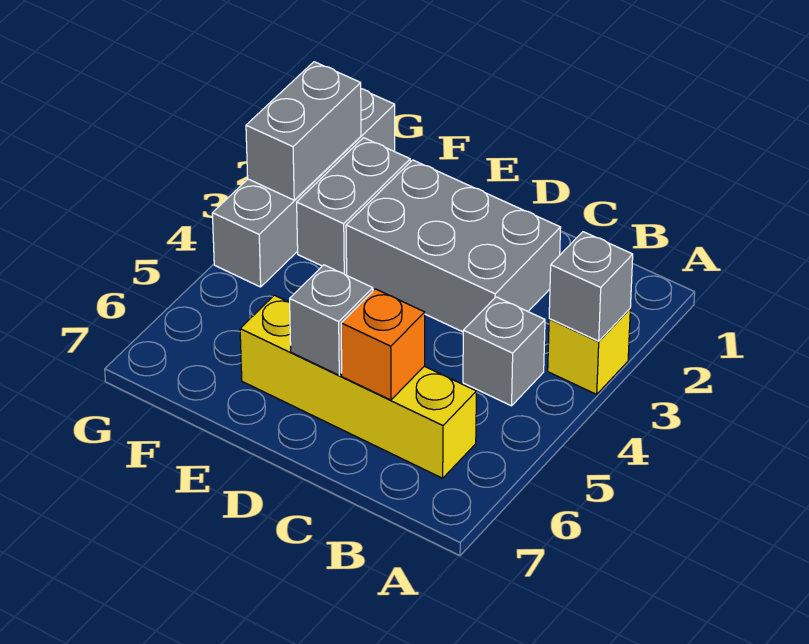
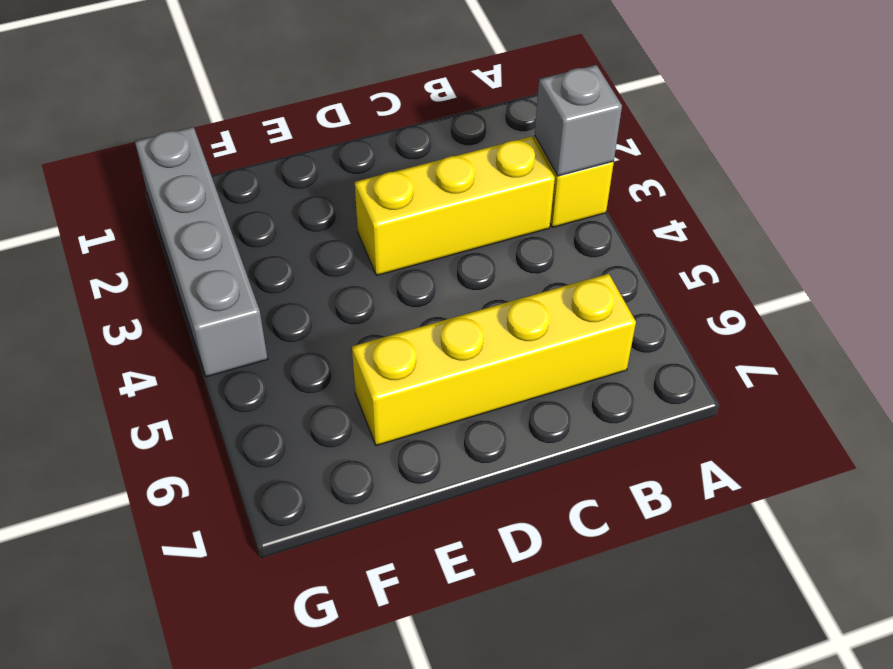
yellow 1x3 brick [355,136,555,275] -> grey 2x3 brick [346,160,561,332]
none -> grey 1x1 brick [463,297,545,406]
none -> grey 1x2 brick [297,138,410,275]

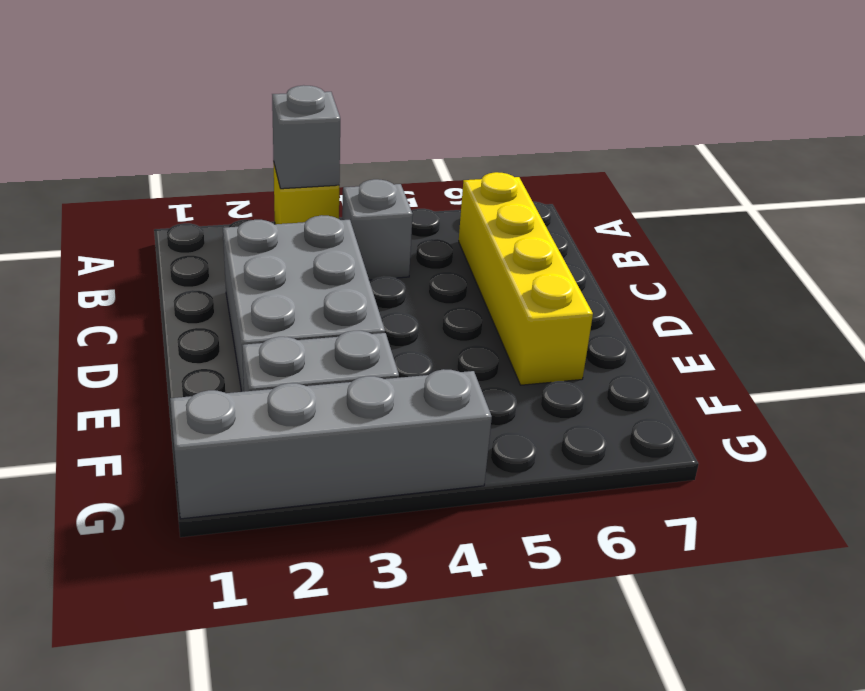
none -> orange 1x1 brick [341,289,425,400]
none -> grey 1x1 brick [290,265,373,375]

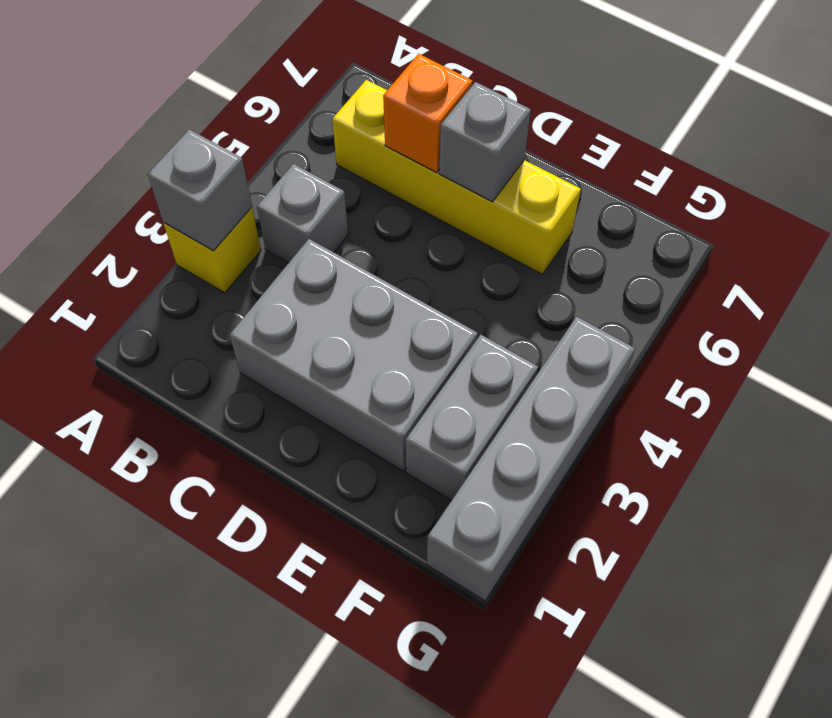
none -> grey 1x2 brick [246,62,361,200]

